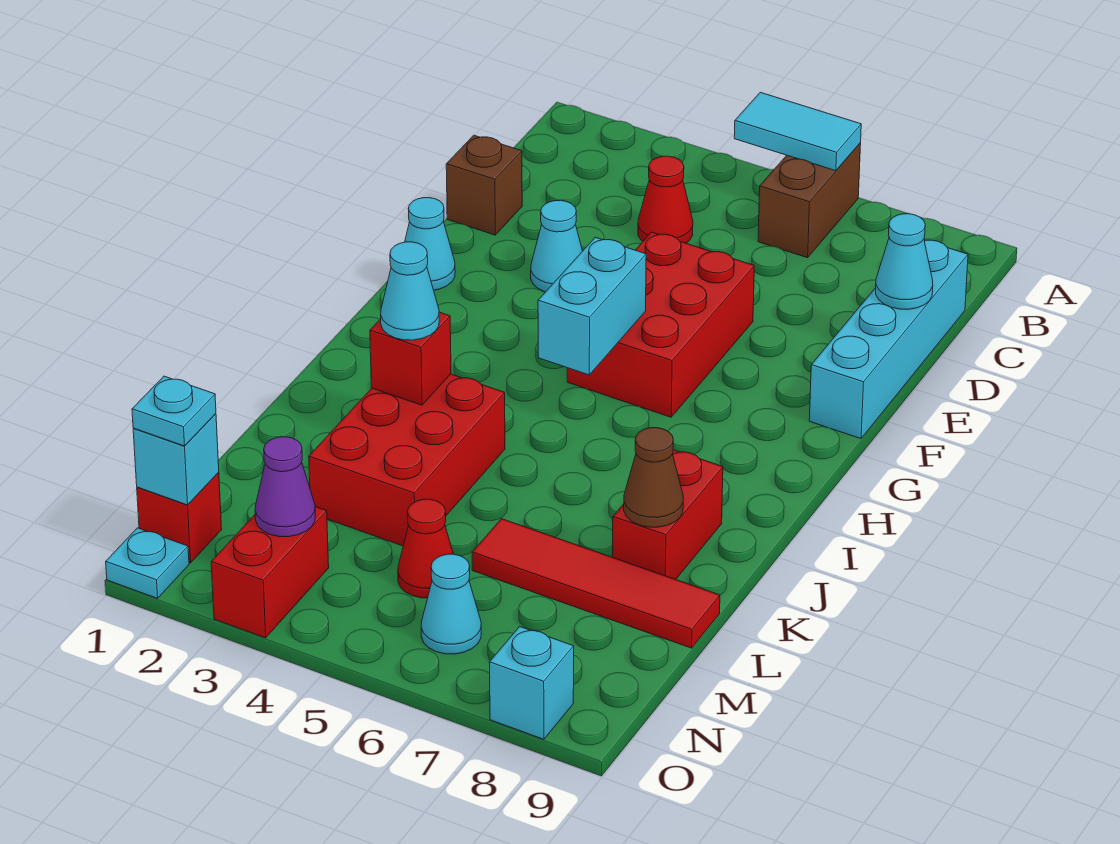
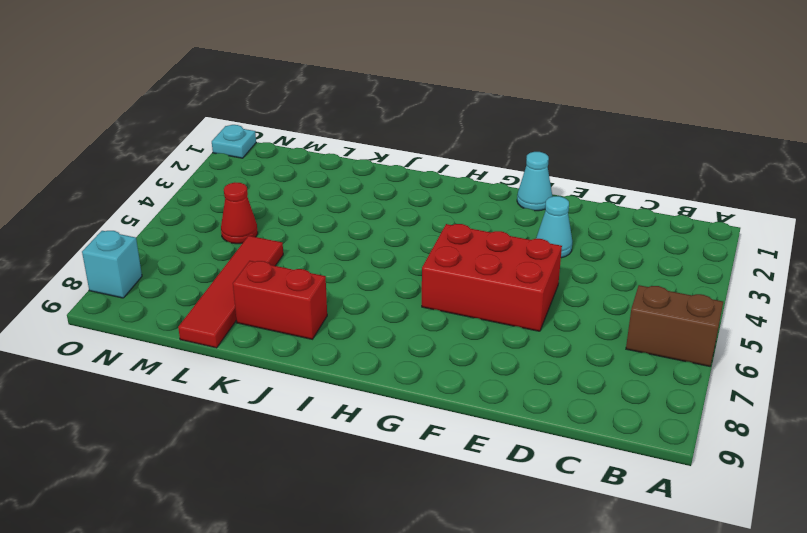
none -> red 1x1 cone [638,156,693,243]
none -> cyan 1x4 brick [809,240,968,439]
none -> brown 1x1 brick [446,135,522,235]

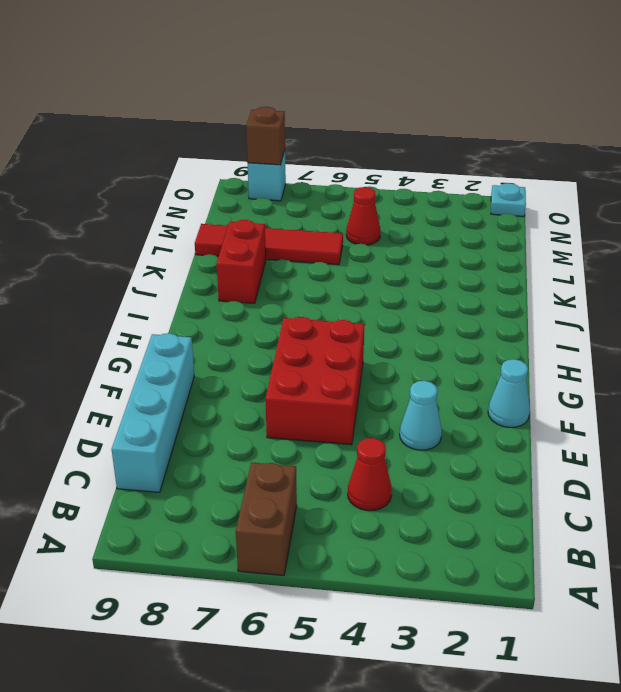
brown 1x1 brick [246,107,285,165] -> brown 1x1 brick moved to [446,135,522,235]
none -> red 2x3 brick [309,374,505,546]
none -> red 1x1 brick [137,472,222,563]
none -> red 1x2 brick [211,507,329,638]

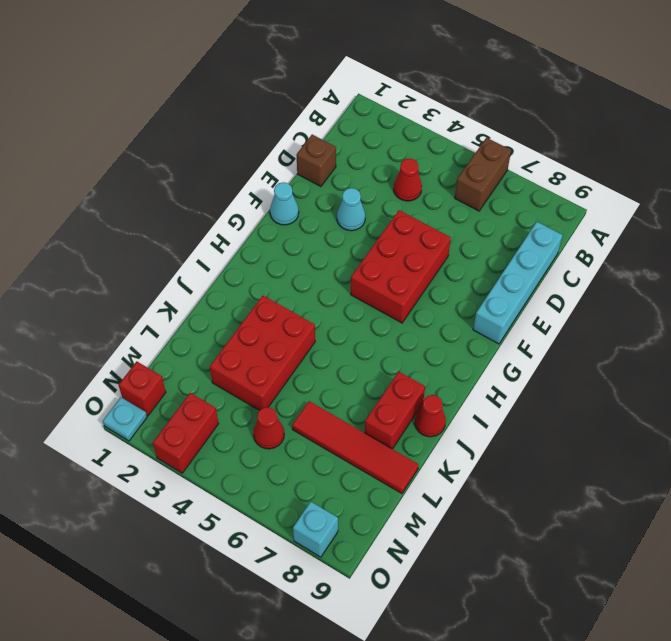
red 1x1 cone [415,395,446,437] -> none
none -> cyan 1x1 cone [421,554,481,654]
none -> cyan 1x2 tile [734,92,861,171]
none -> cyan 1x1 cone [876,214,933,309]

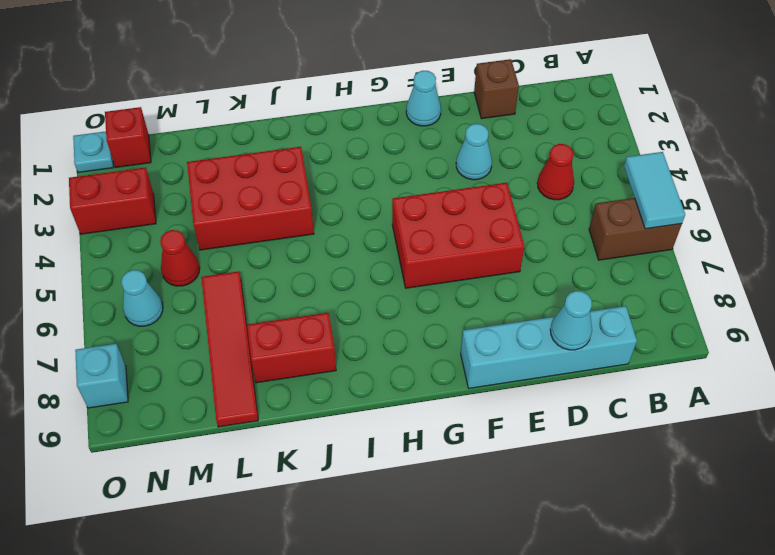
none -> cyan 1x2 brick [538,237,646,375]
none -> red 1x1 brick [370,312,451,405]
none -> brown 1x1 cone [624,428,683,527]

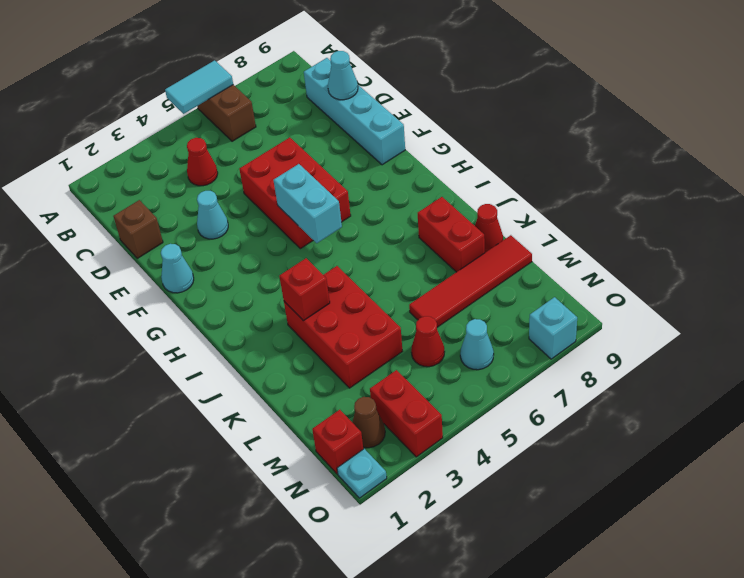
red 1x1 cone [475,204,503,252] -> none
brown 1x1 cone [352,397,385,448] -> brown 1x1 cone moved to [624,428,683,527]
none -> cyan 1x1 brick [133,414,219,505]
none -> purple 1x1 cone [255,437,315,537]
none -> cyan 1x1 cone [381,242,439,340]

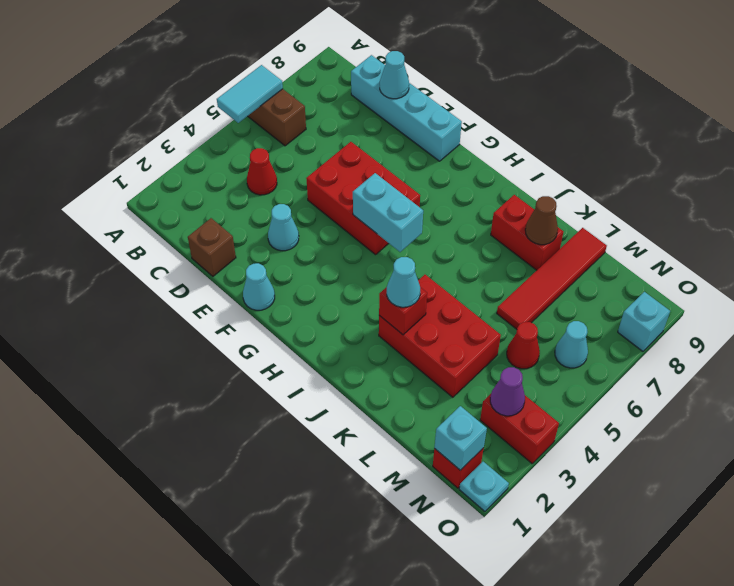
none -> cyan 1x1 plate [132,376,216,446]

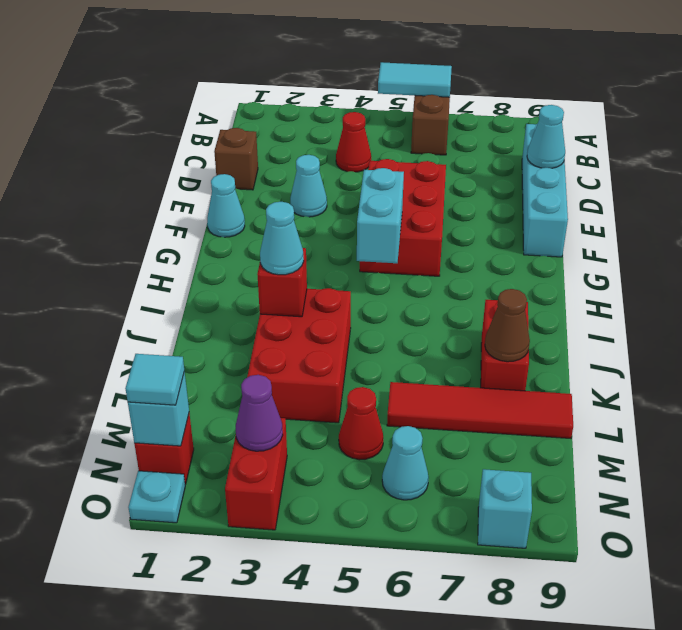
cyan 1x1 tile [125,354,184,405] -> cyan 1x1 plate [132,376,216,446]

